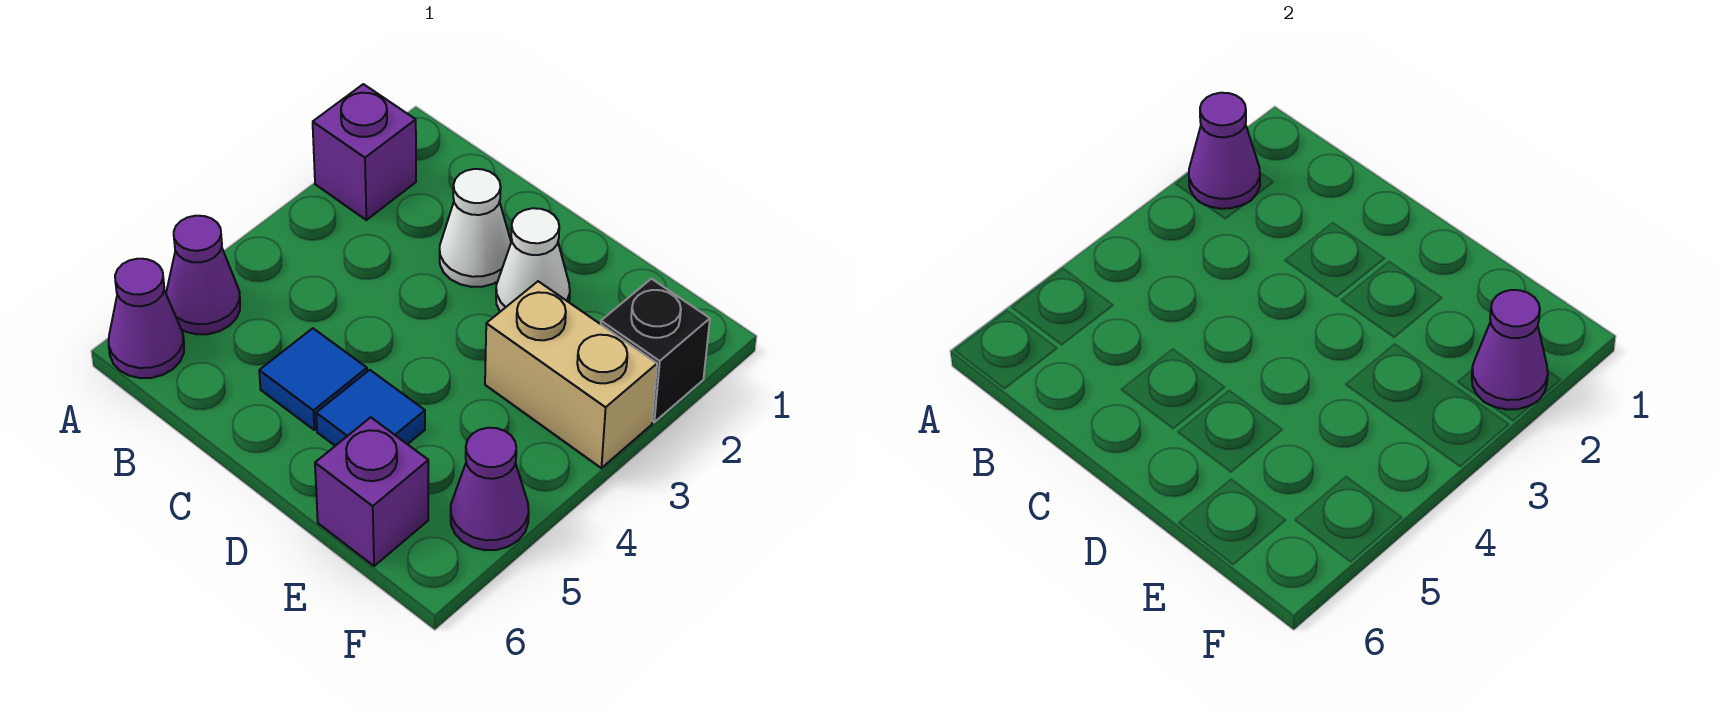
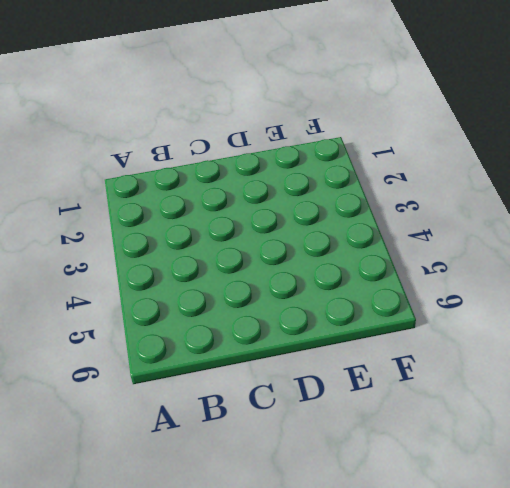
none -> purple 1x1 brick [313,84,416,220]
none -> purple 1x1 cone [166,216,240,334]
none -> purple 1x1 cone [109,259,184,378]

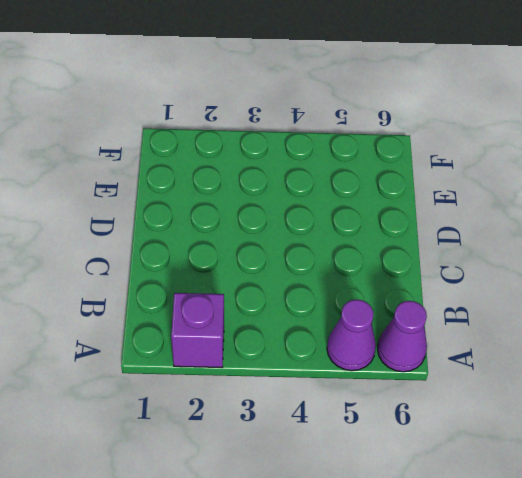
none -> white 1x1 cone [440,169,511,287]
none -> blue 1x1 tile [259,328,367,430]
none -> white 1x1 cone [496,208,570,312]

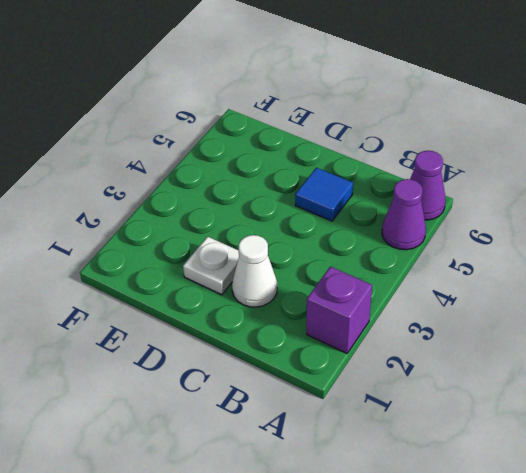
white 1x1 plate [183,237,239,295] -> white 1x1 cone [496,208,570,312]
none -> blue 1x1 tile [316,370,425,446]
none -> tan 1x2 brick [485,281,657,468]
none -> purple 1x1 brick [315,417,428,566]

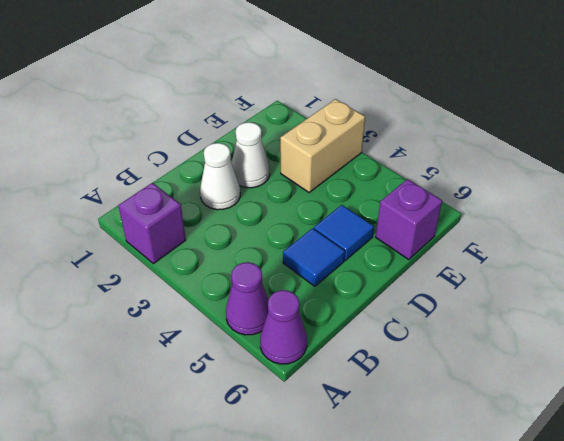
none -> black 1x1 brick [601,279,710,422]
none -> purple 1x1 cone [451,428,529,550]
none -> purple 1x1 cone [1189,93,1260,209]

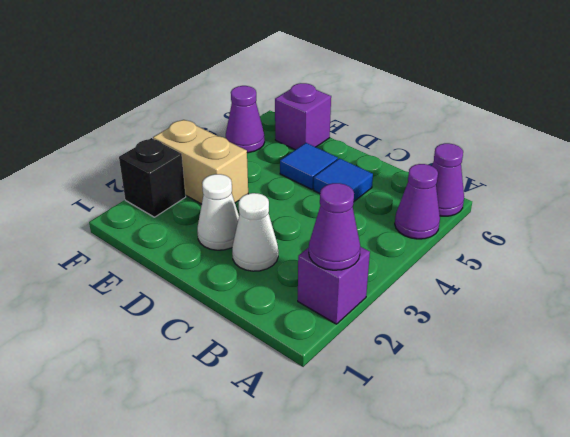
none -> purple 1x1 cone [1472,290,1548,410]

